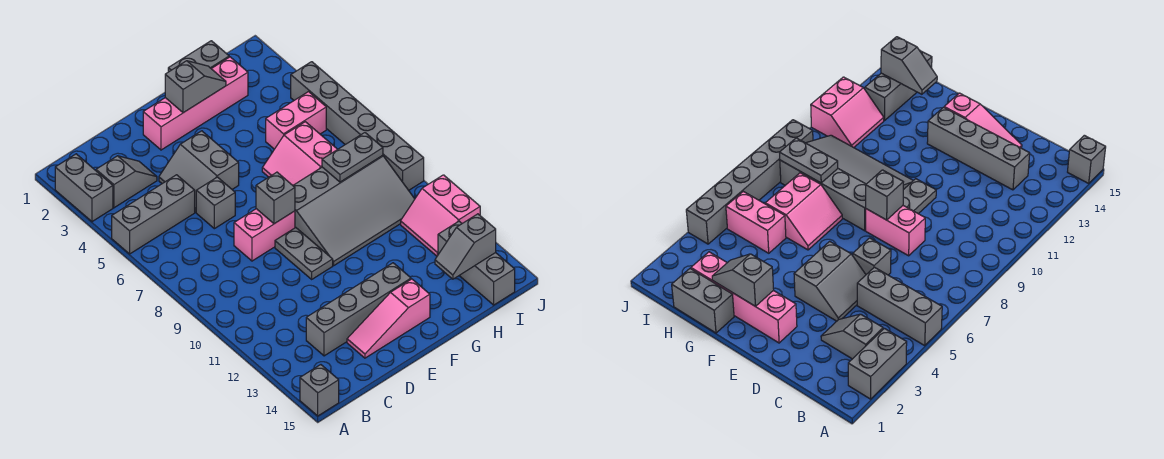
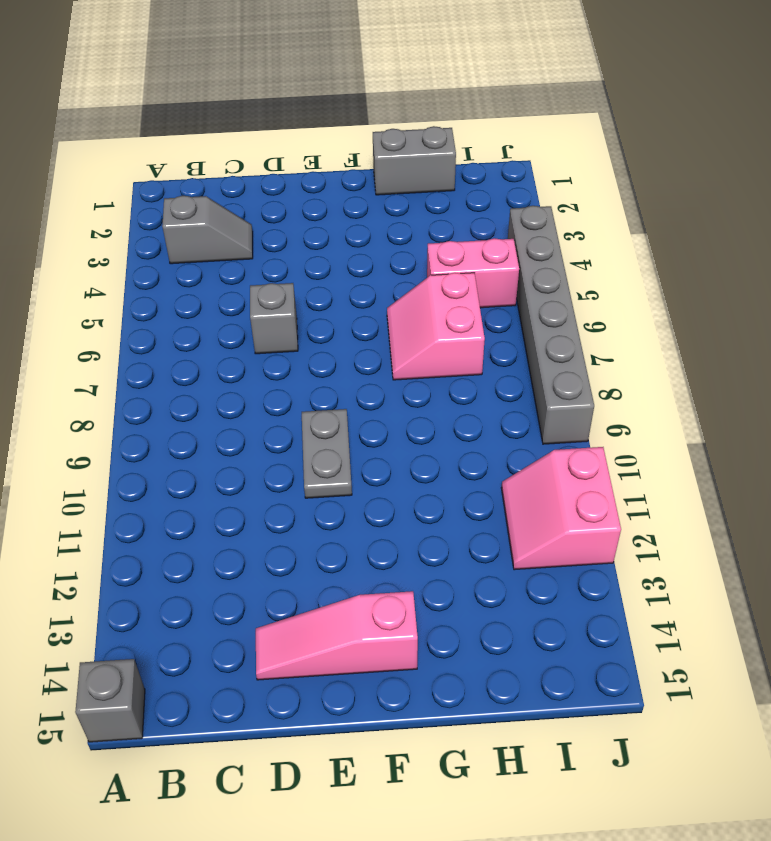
none -> grey 1x2 brick [55,154,113,222]
none -> grey 1x3 brick [112,175,195,254]
none -> grey 1x4 brick [306,263,411,356]

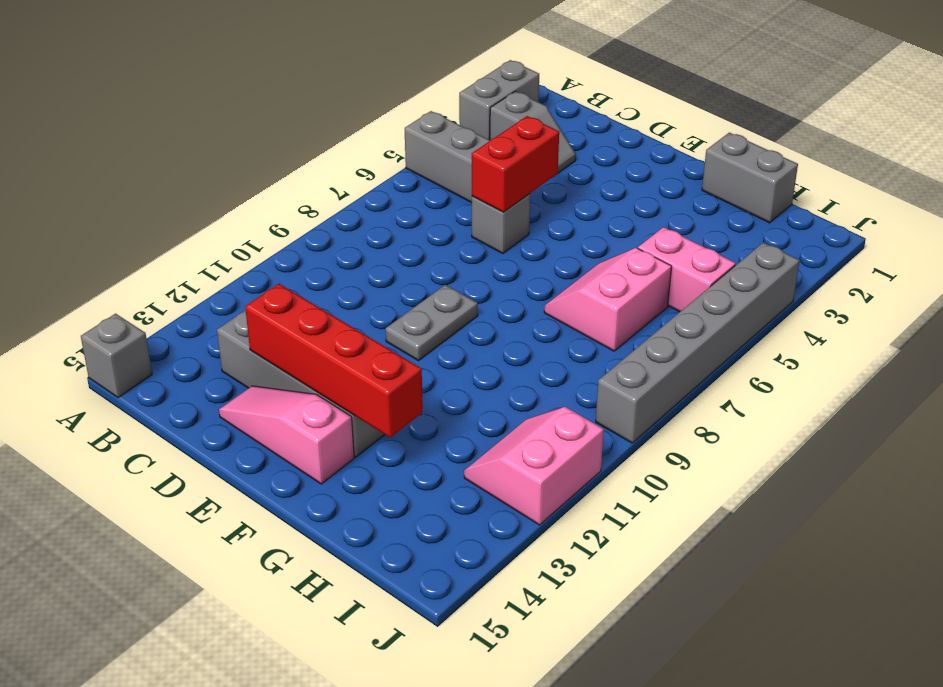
red 1x2 brick [472,116,559,212] -> none
red 1x4 brick [245,284,423,438] -> none
none -> grey 2x2 slope [159,131,239,212]
none -> pink 1x2 brick [234,209,295,261]
none -> pink 1x4 brick [143,57,248,150]

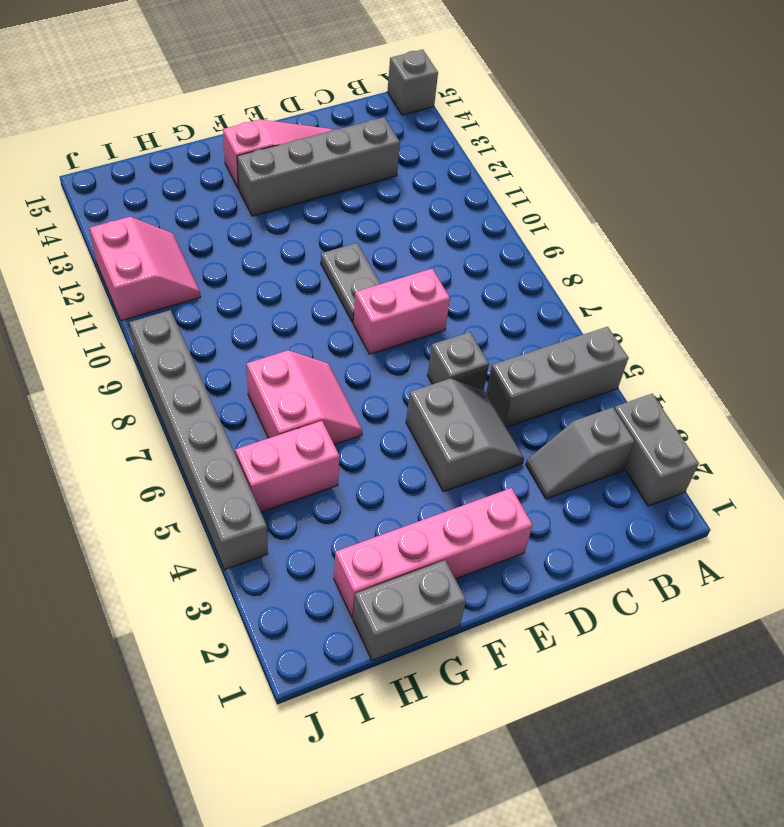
none -> grey 3x4 slope [293,156,415,266]
none -> grey 1x3 brick [438,221,515,305]
none -> grey 1x1 brick [256,172,295,224]

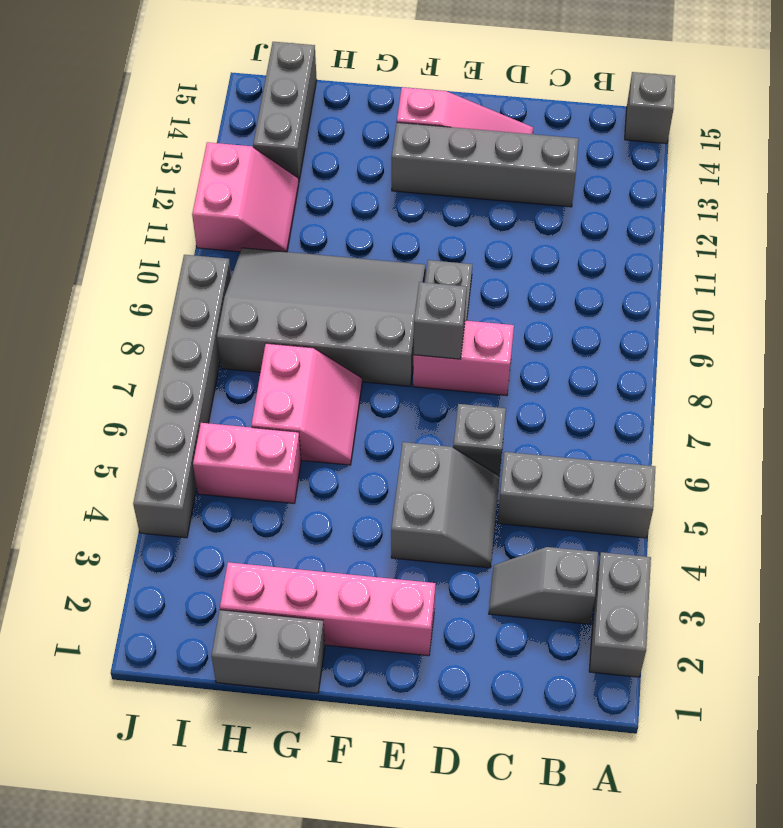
none -> grey 1x2 slope [165,61,226,113]
none -> grey 1x2 plate [322,133,383,182]
none -> grey 1x2 slope [435,214,496,279]

